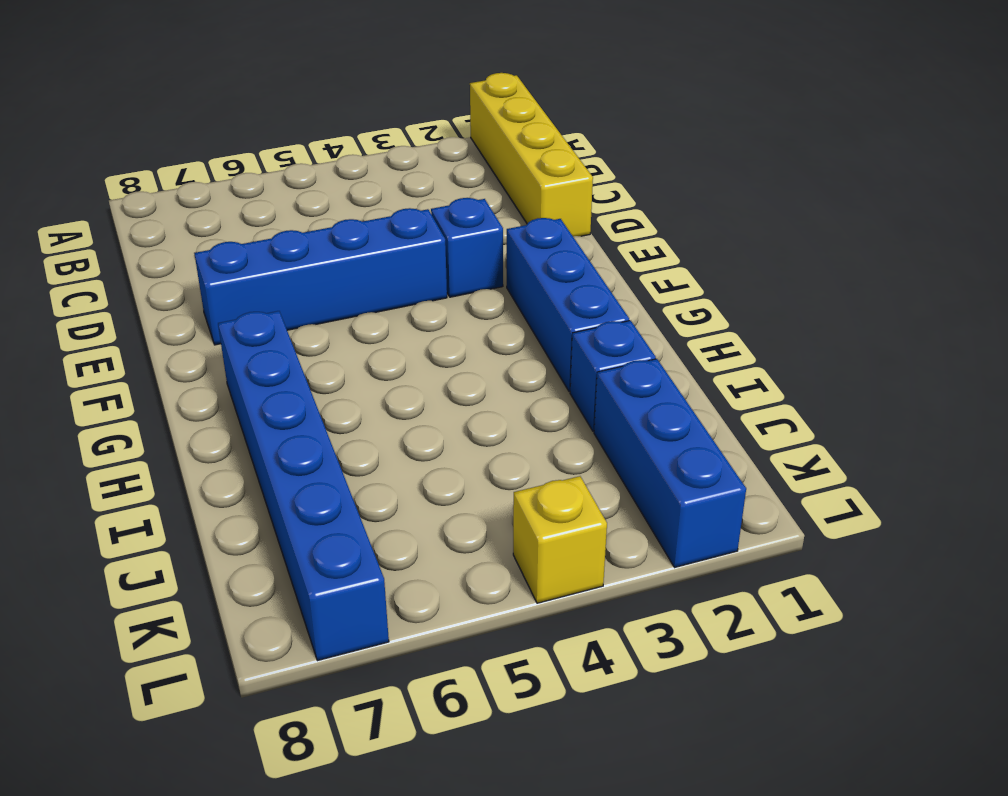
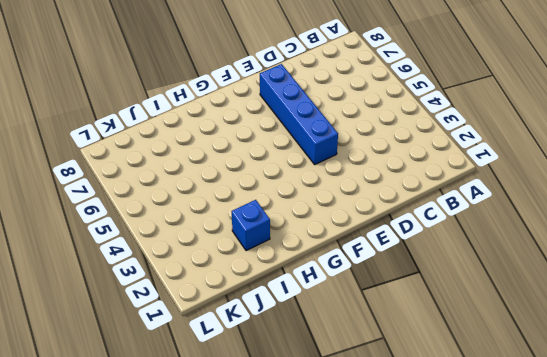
none -> yellow 1x4 brick [470,73,593,236]
none -> blue 1x1 brick [431,198,503,297]

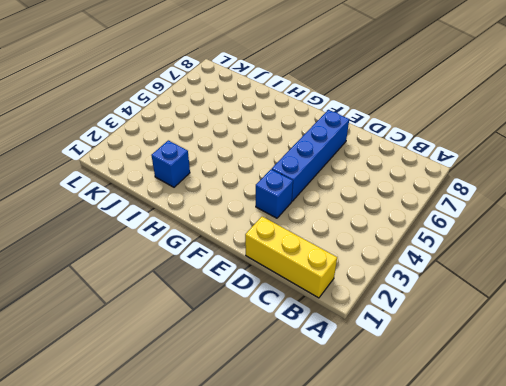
yellow 1x3 brick [245,217,337,298] -> yellow 1x4 brick [470,73,593,236]
none -> blue 1x3 brick [507,218,629,392]
none -> blue 1x6 brick [218,311,389,661]

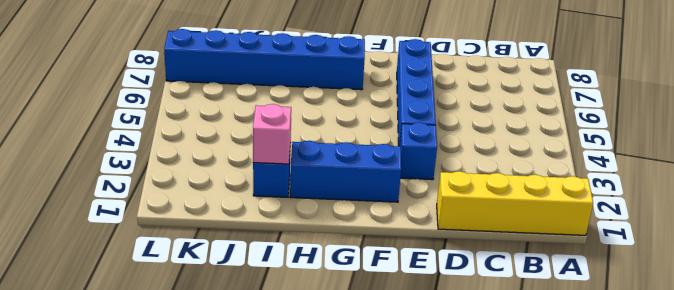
pink 1x1 brick [253,104,291,164] -> none
none -> blue 1x3 brick [594,359,746,567]
none -> yellow 1x1 brick [513,476,607,603]

